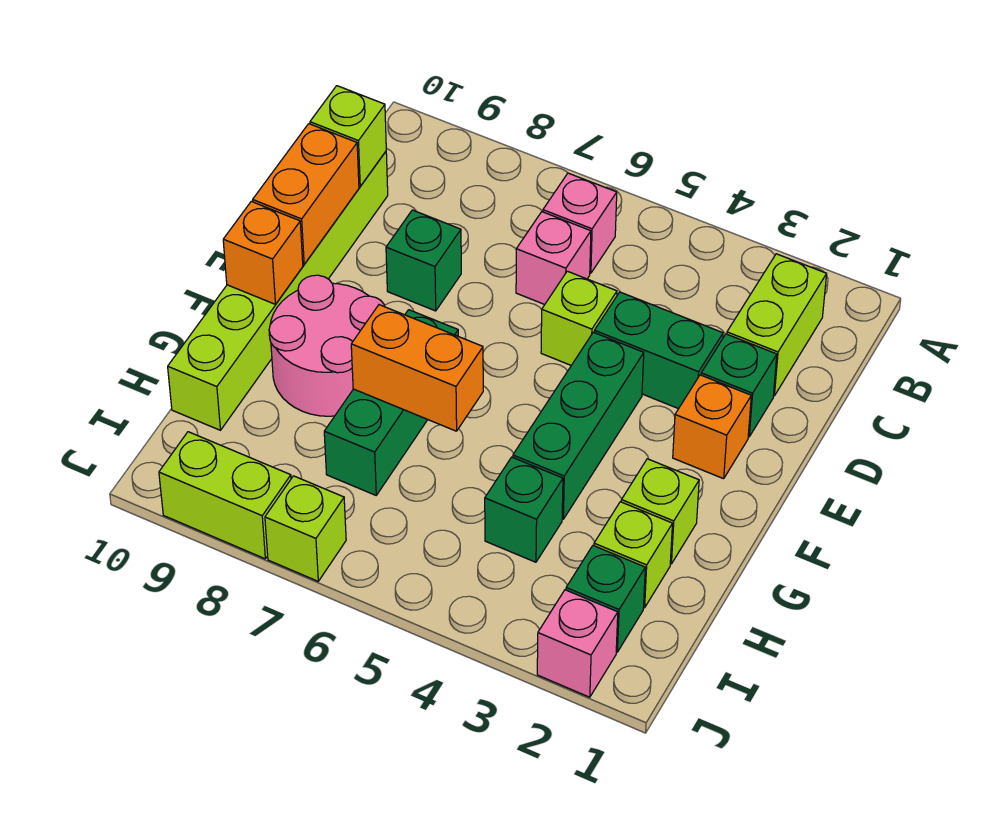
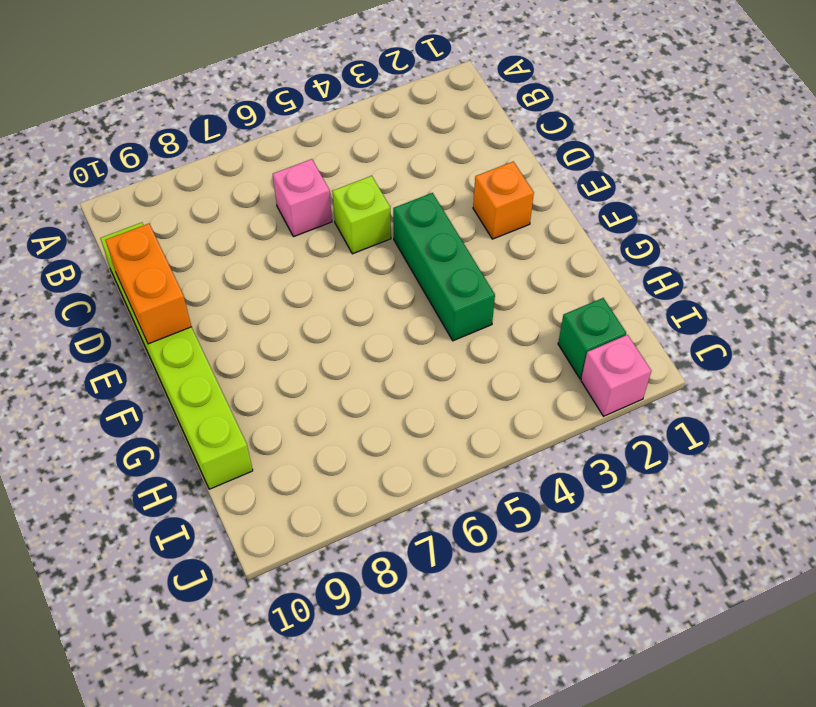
none -> lime 1x2 brick [727,254,827,396]
none -> pink 1x1 brick [543,173,617,273]
none -> green 1x1 brick [701,334,777,437]

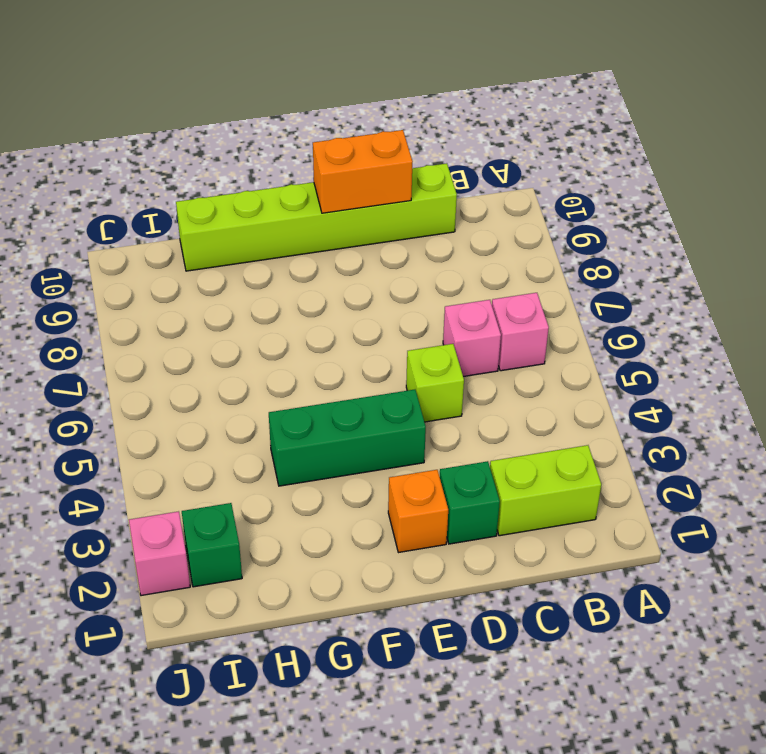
none -> green 1x2 brick [594,292,723,409]
none -> green 1x1 brick [386,210,461,311]
none -> green 1x3 brick [324,310,458,495]

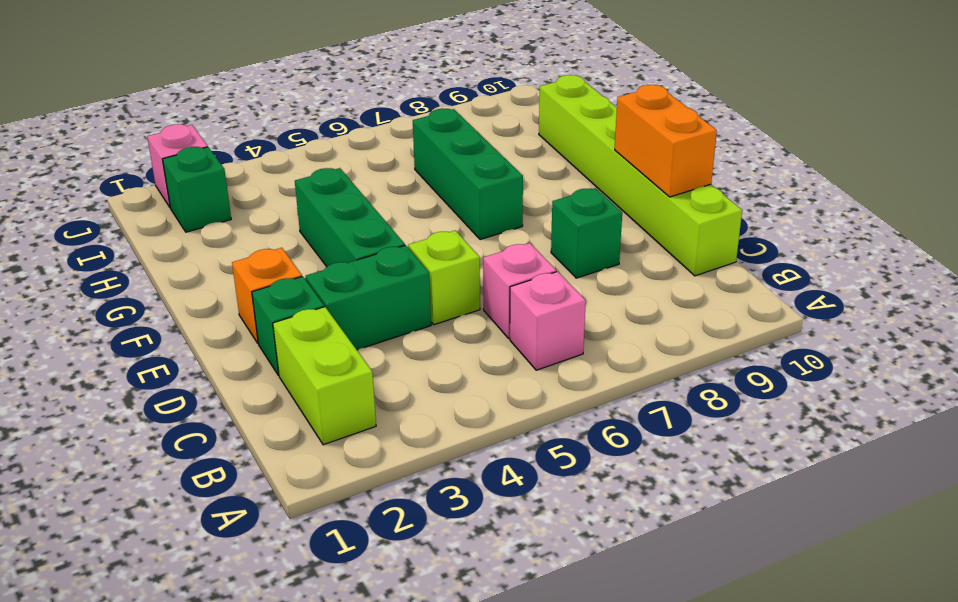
none -> pink 2x2 round brick [269,275,385,416]
none -> lime 1x1 brick [621,459,699,564]
none -> lime 1x1 brick [594,502,672,608]

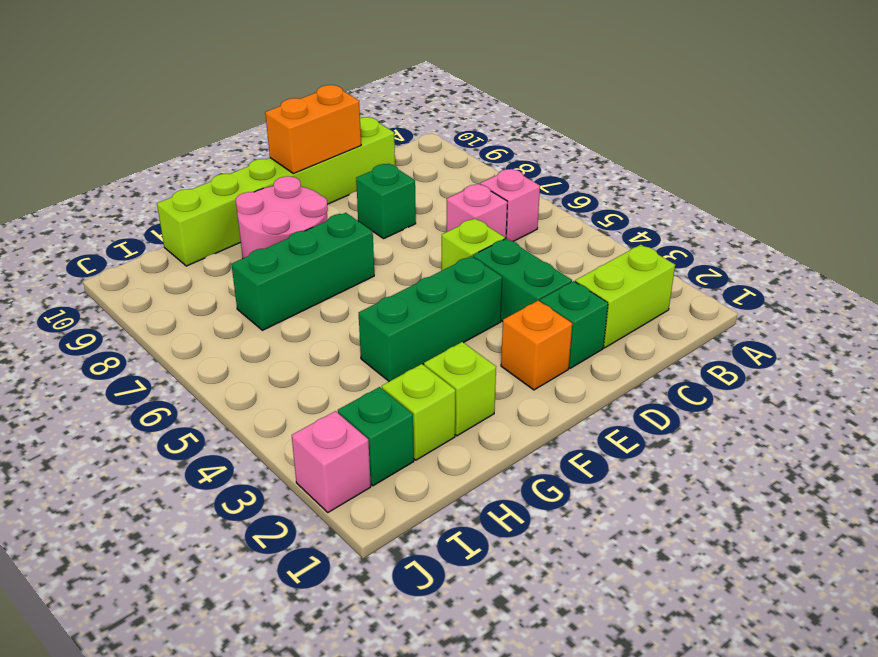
none -> green 1x1 brick [485,457,563,562]
none -> lime 1x1 brick [265,476,346,581]
none -> lime 1x2 brick [159,432,291,559]

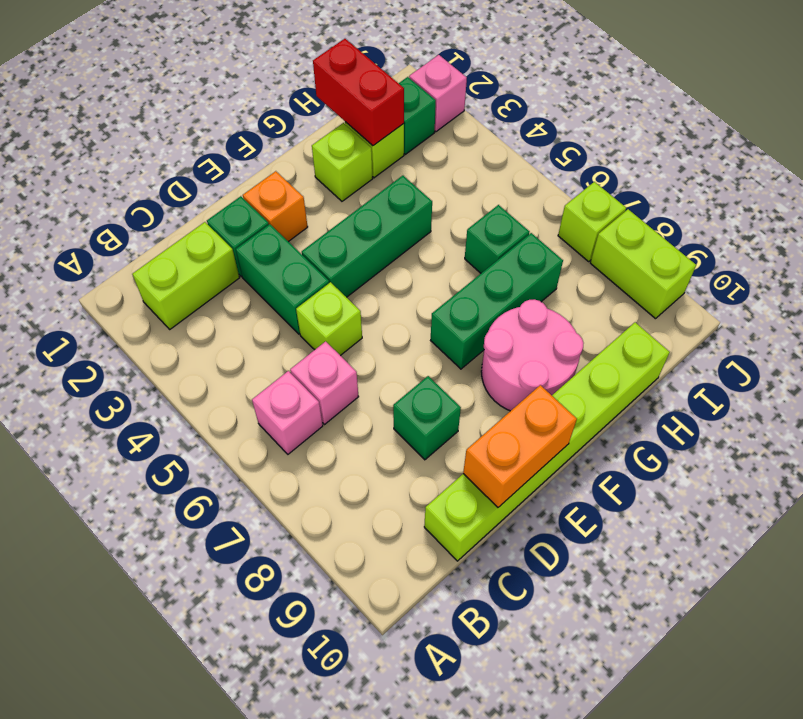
red 1x2 brick [313,39,404,146] -> none
green 1x1 brick [465,205,529,273] -> green 1x1 brick moved to [485,457,563,562]
none -> lime 1x1 brick [310,86,386,186]
none -> orange 1x1 brick [223,201,303,304]
none -> orange 1x2 brick [351,305,483,431]

